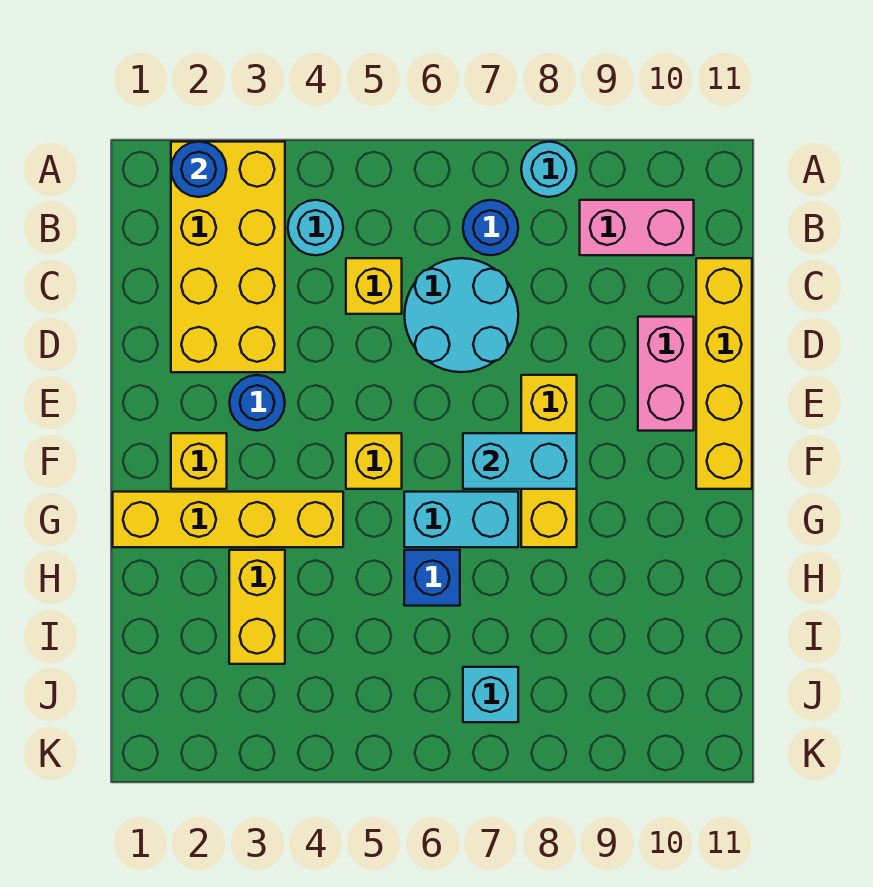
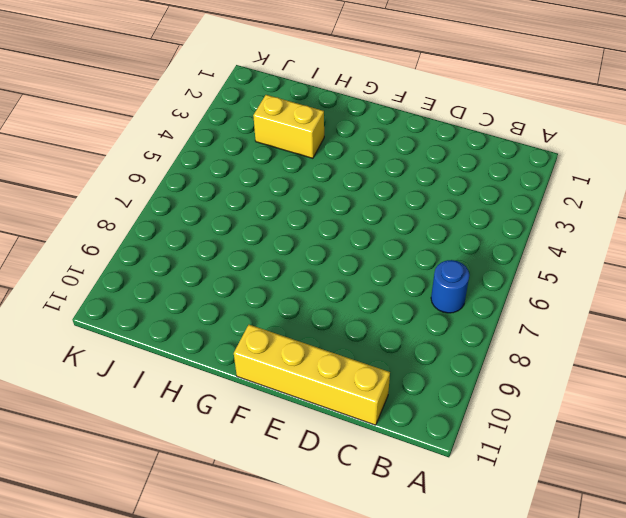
none -> yellow 2x4 brick [171,142,285,372]
none -> cyan 1x1 round brick [521,142,577,197]
none -> cyan 1x1 round brick [288,200,343,255]

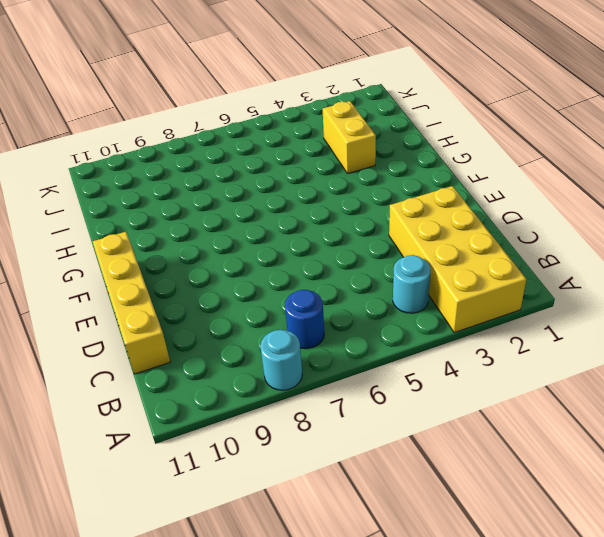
none -> pink 1x2 brick [580,200,694,255]
none -> yellow 1x1 brick [346,258,402,314]
none -> cyan 2x2 round brick [404,258,518,372]

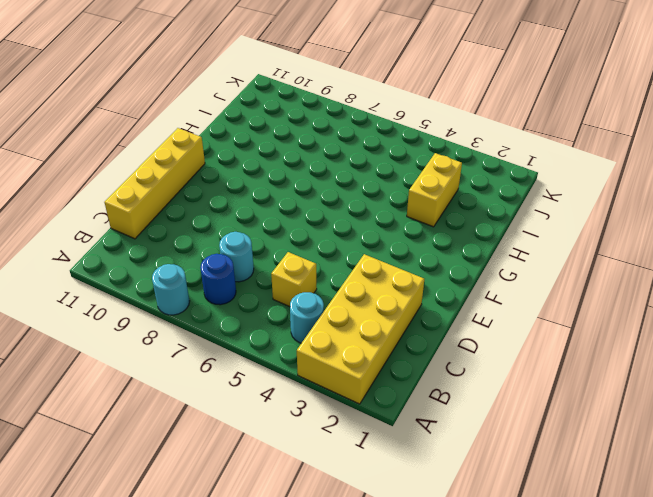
cyan 1x1 round brick [219,232,254,282] -> cyan 2x2 round brick [404,258,518,372]
none -> pink 1x2 brick [580,200,694,255]
none -> pink 1x2 brick [638,317,694,431]
none -> blue 1x1 round brick [229,375,285,431]

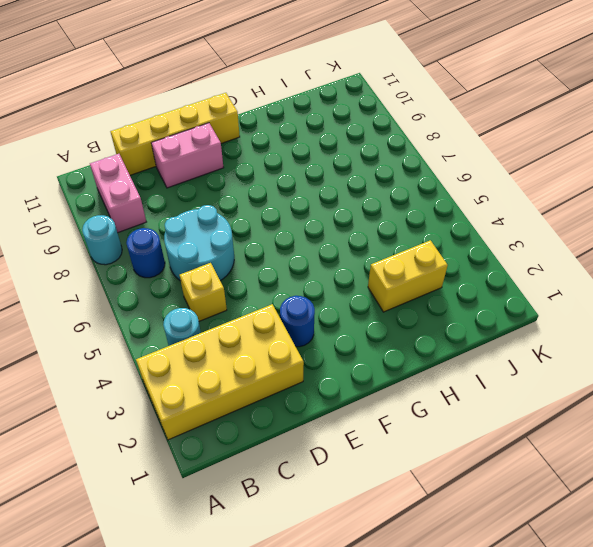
none -> yellow 1x3 brick [521,375,577,547]
none -> yellow 1x1 brick [171,433,227,489]
none -> yellow 1x1 brick [346,433,402,489]

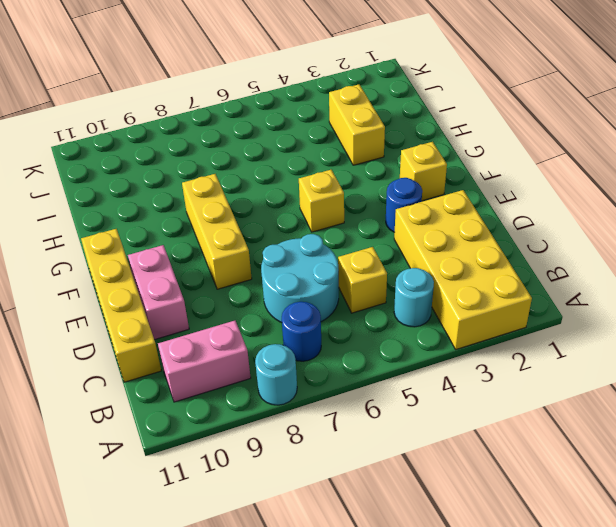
none -> yellow 1x4 brick [113,492,343,547]
none -> cyan 1x2 brick [404,492,518,547]
none -> blue 1x1 brick [404,550,460,606]

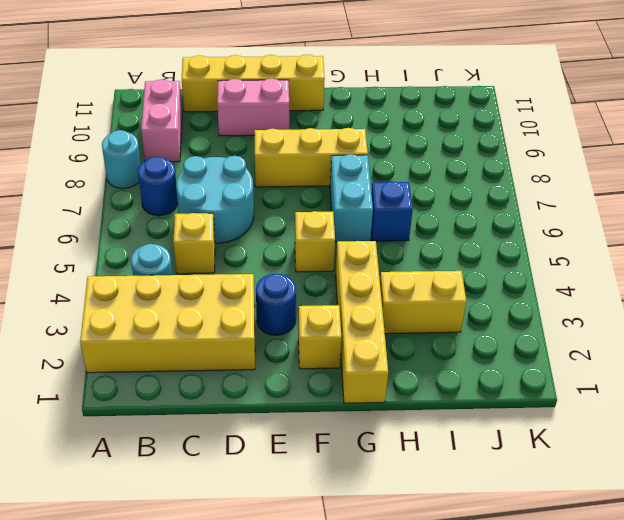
none -> cyan 1x1 brick [463,667,518,722]
none -> blue 1x1 round brick [171,142,227,197]
none -> cyan 1x2 brick [463,433,577,489]

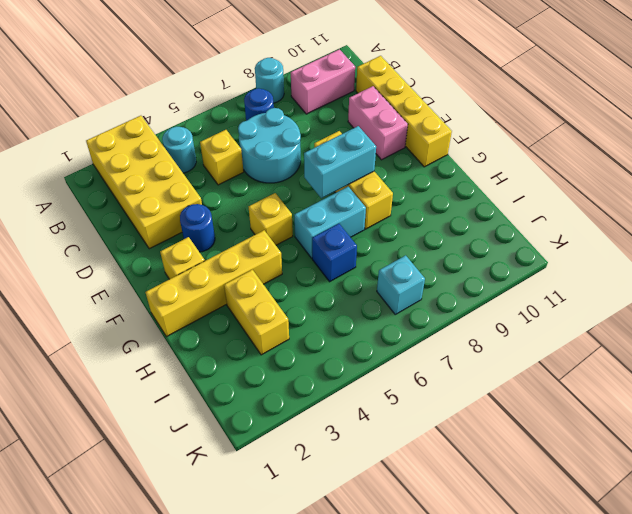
none -> blue 1x1 round brick [171,142,227,197]

